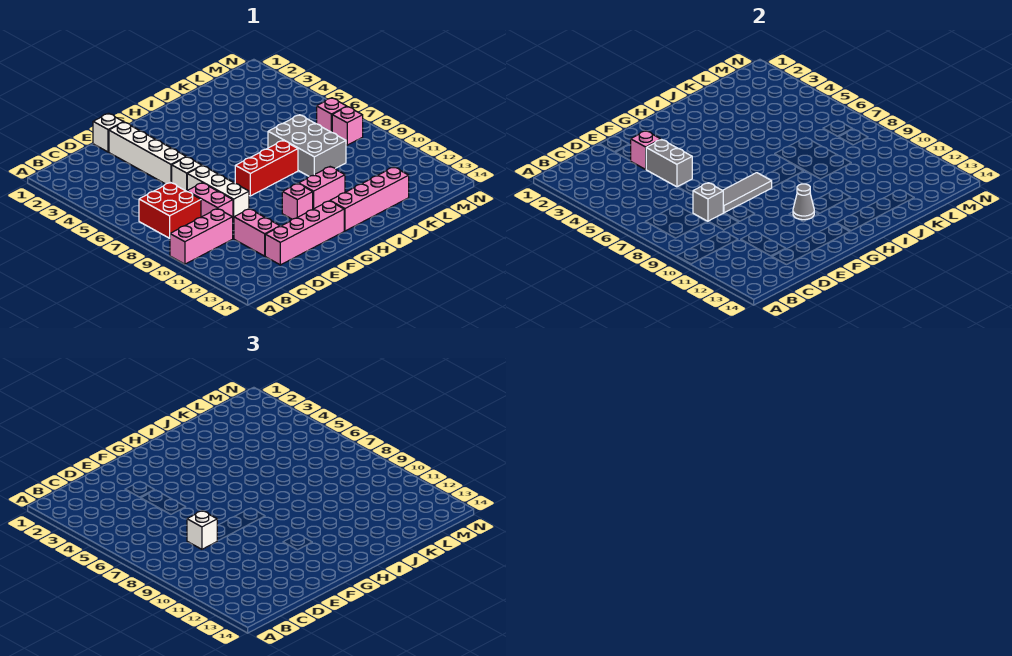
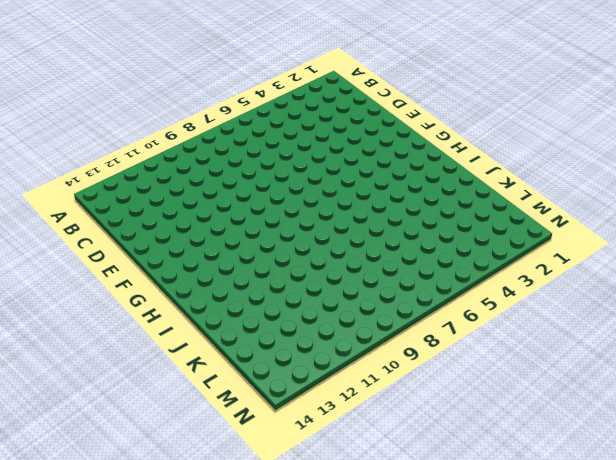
none -> pink 1x3 brick [170,209,233,264]
none -> red 2x2 brick [139,183,201,238]
none -> pink 1x2 brick [187,183,233,217]

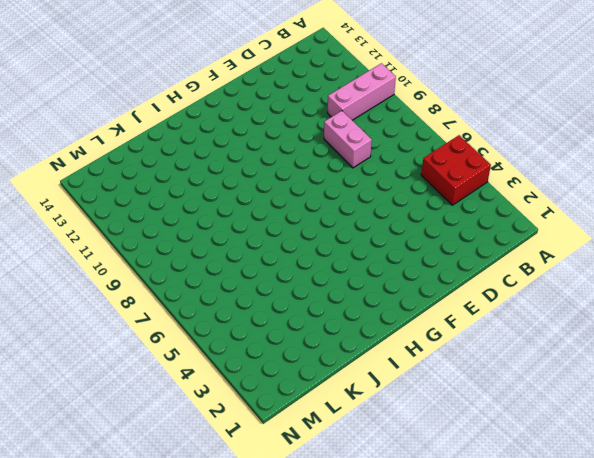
red 2x2 brick [421,135,491,205] -> red 2x2 brick moved to [139,183,201,238]
none -> pink 1x2 brick [234,209,280,256]
none -> pink 1x4 brick [265,201,344,265]
none -> white 1x1 brick [93,113,123,152]

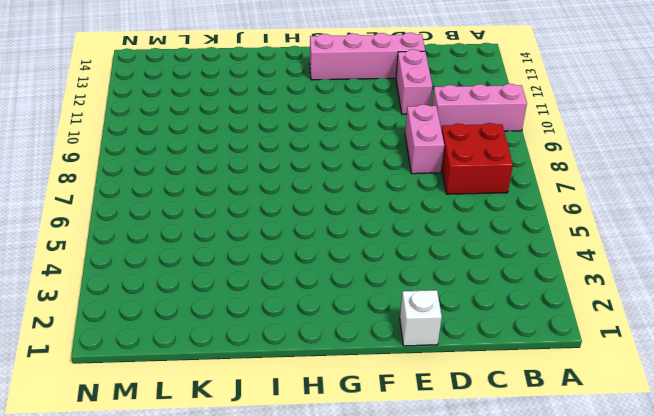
none -> white 1x4 brick [109,122,186,184]
none -> white 1x1 brick [172,157,202,191]
none -> white 1x3 brick [187,166,249,221]

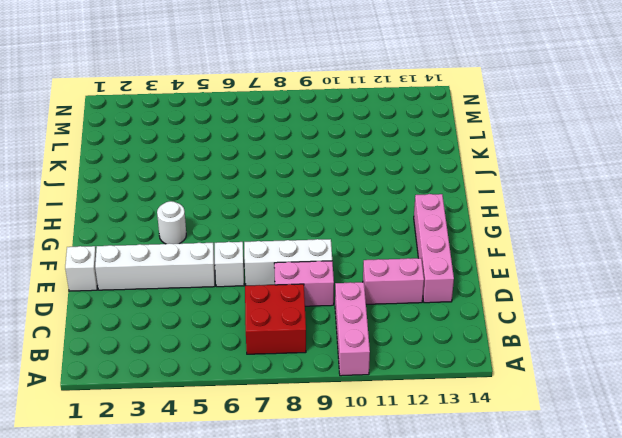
white 1x1 round brick [157,201,186,244] -> none
none -> red 1x3 brick [235,141,298,196]
none -> pink 1x1 brick [282,183,313,219]
none -> pink 1x2 brick [298,167,345,209]

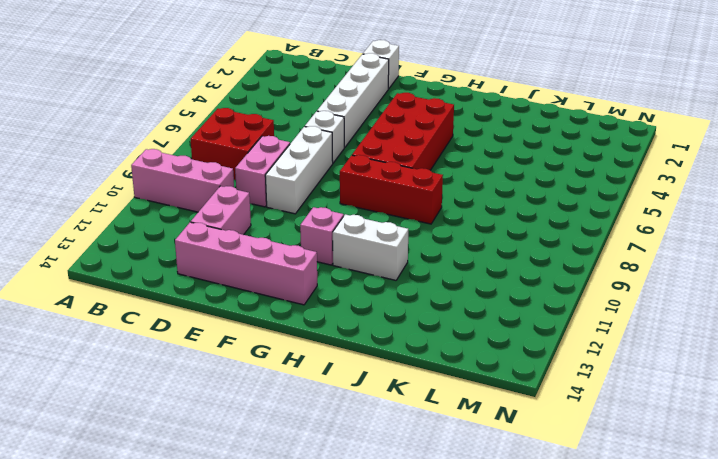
red 2x4 brick [352,93,454,170] -> none
white 1x2 brick [333,214,408,280] -> pink 1x2 brick [298,167,345,209]
none -> pink 1x4 brick [330,167,409,231]
none -> grey 2x3 brick [268,115,346,176]
none -> pink 1x1 brick [317,98,347,133]

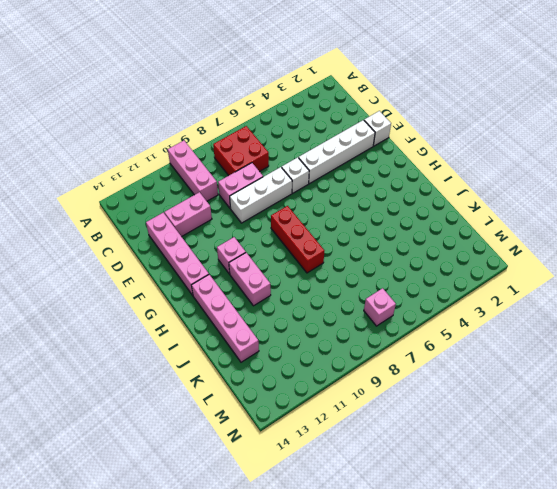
none -> grey 2x3 brick [268,115,346,176]
none -> pink 1x1 brick [332,107,363,145]
none -> grey 1x1 brick [693,183,723,221]

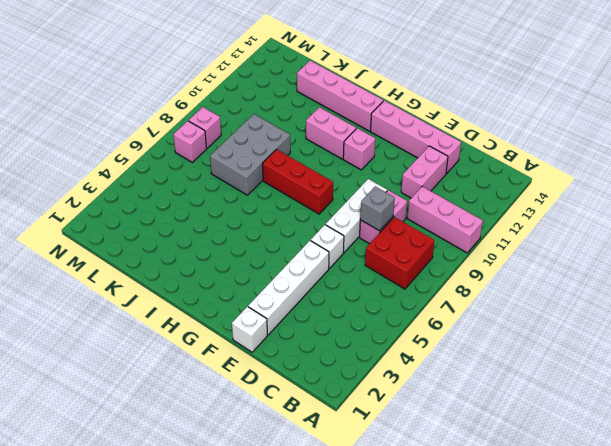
none -> pink 1x1 brick [631,131,661,169]
none -> grey 1x2 brick [646,139,692,187]
none -> grey 1x3 tile [723,173,772,213]

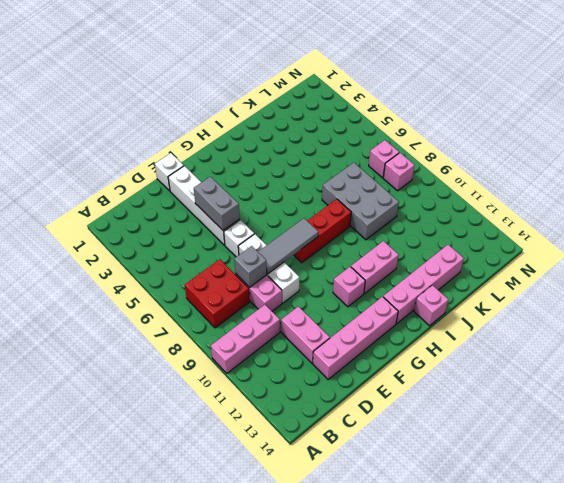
pink 1x1 brick [414,285,448,326] -> pink 1x1 brick moved to [631,131,661,169]
none -> grey 1x1 cone [793,184,814,220]
none -> white 1x1 brick [187,511,217,549]

